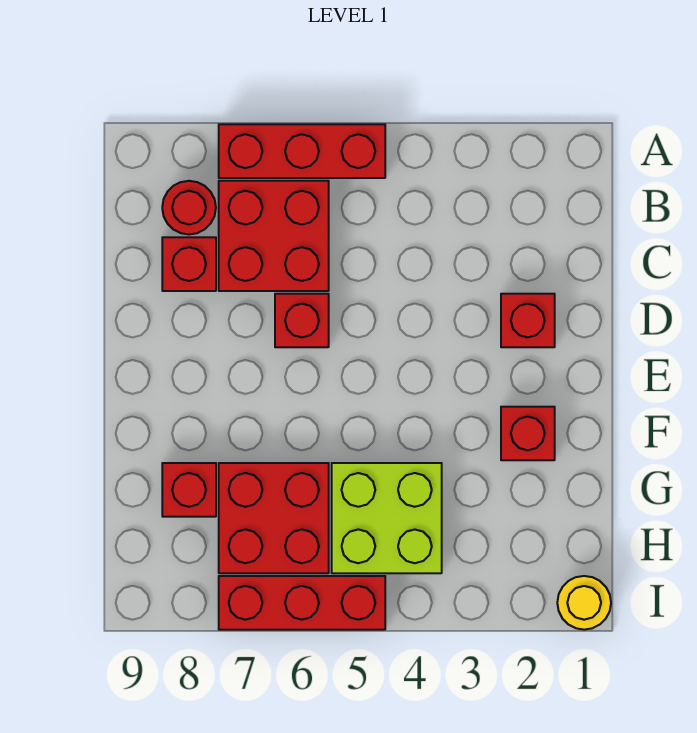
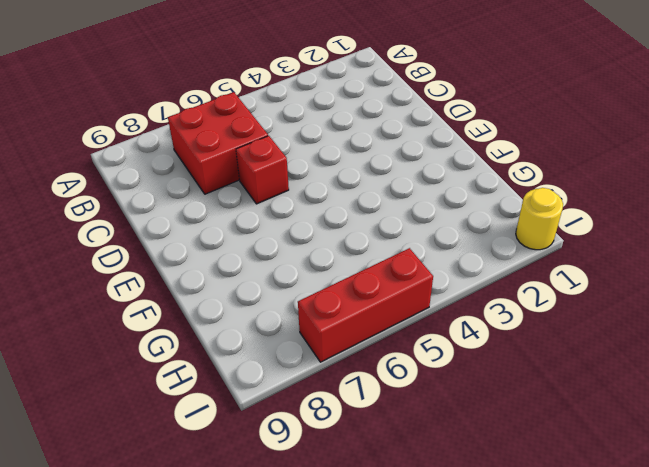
none -> red 1x3 brick [219,124,385,178]
none -> red 1x1 round brick [162,181,216,234]
none -> red 1x1 brick [162,237,216,291]

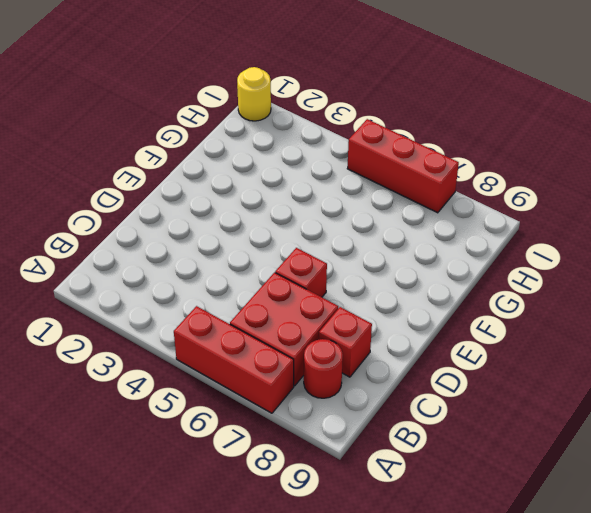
none -> red 1x1 brick [501,294,555,347]
none -> red 1x1 brick [501,407,555,460]
none -> lime 2x2 brick [332,463,442,573]

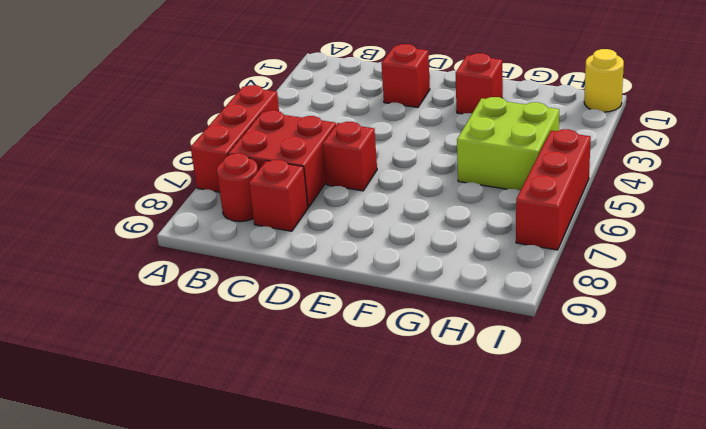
none -> red 2x2 brick [219,463,329,573]
none -> red 1x1 brick [162,463,216,517]

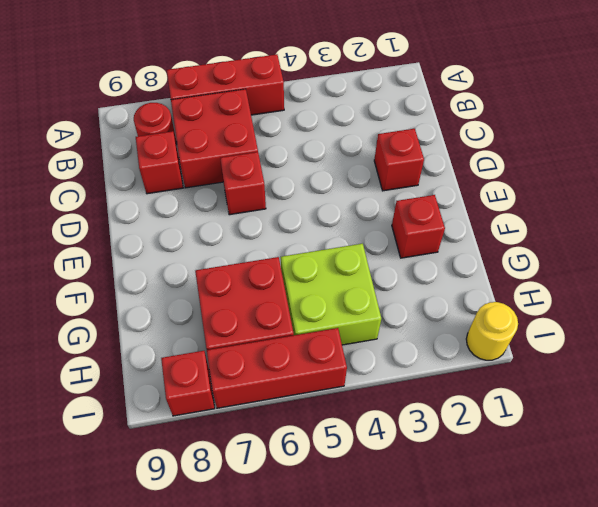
red 1x1 brick [161,351,215,416] -> red 1x1 brick moved to [162,463,216,517]

